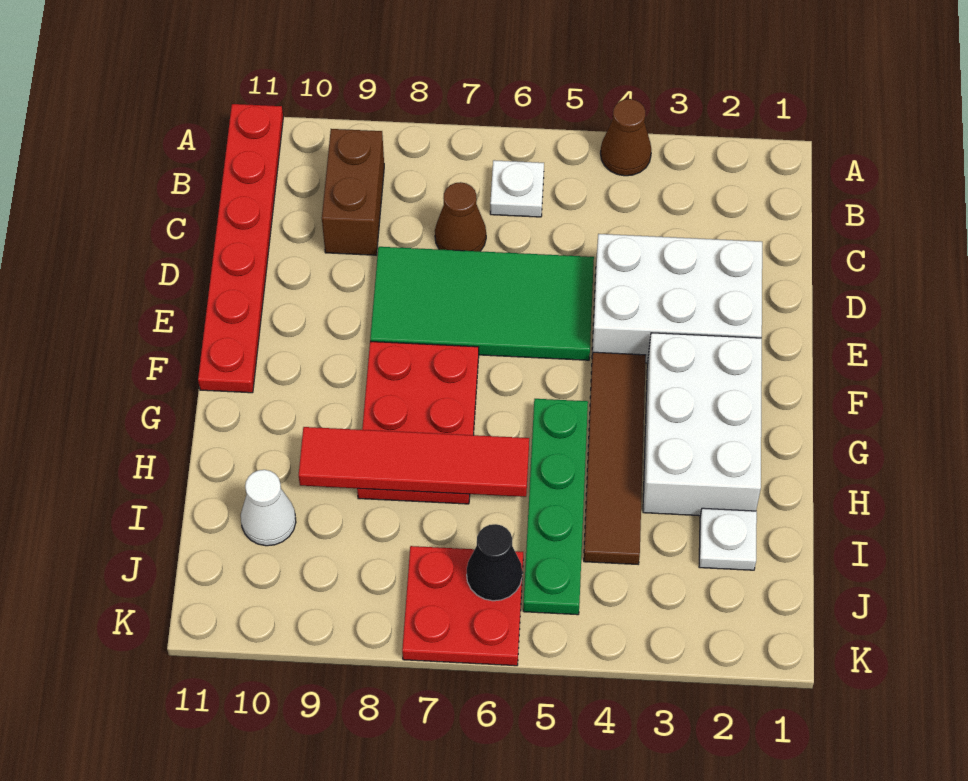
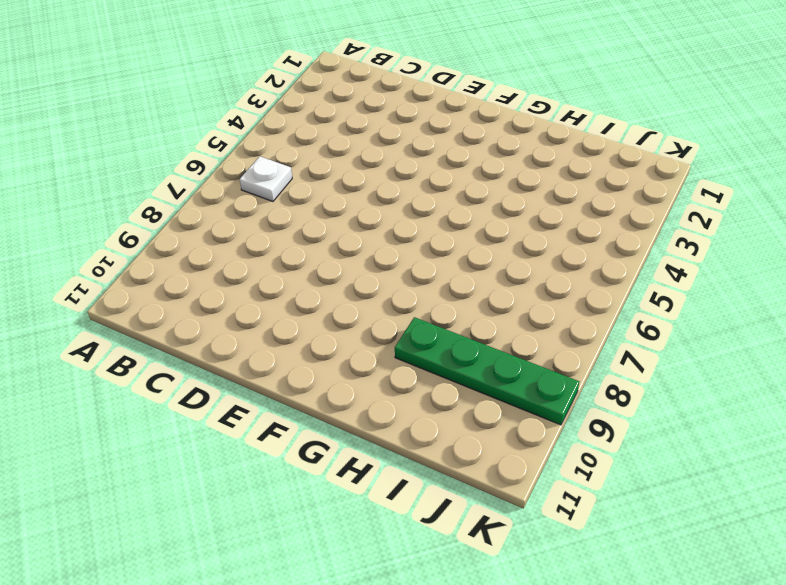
green 1x4 plate [395,317,579,425] -> green 1x4 plate moved to [523,399,588,615]
none -> brown 1x1 cone [600,99,651,176]
none -> red 1x6 plate [198,104,283,393]
none -> brown 1x2 brick [322,129,384,255]

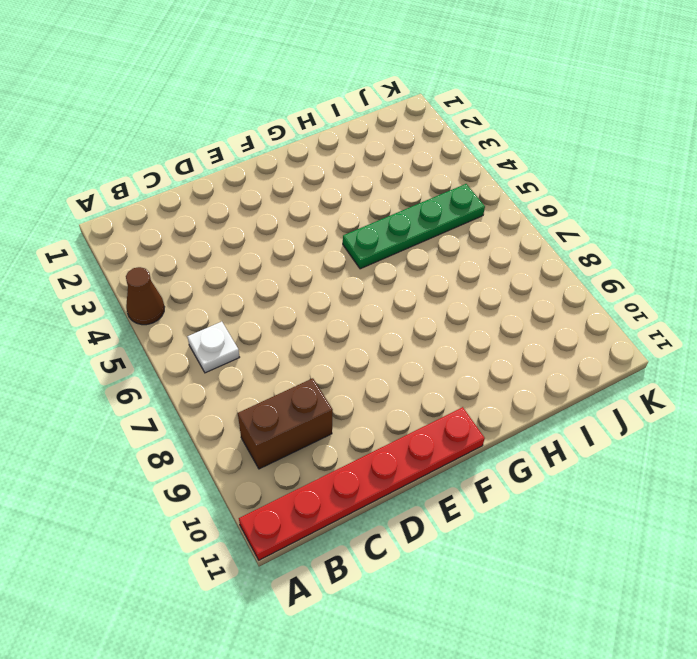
none -> brown 1x1 cone [435,182,486,251]
none -> white 2x3 brick [592,234,762,363]
none -> green 2x4 tile [370,247,594,360]

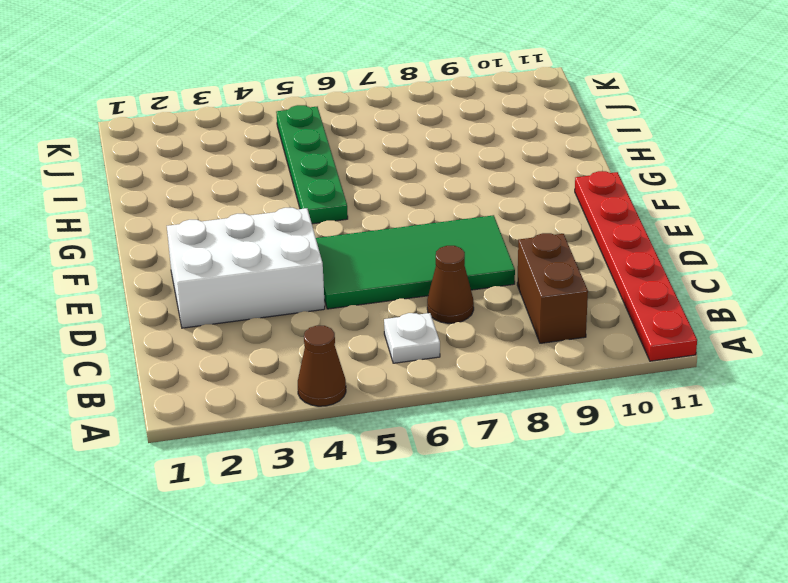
none -> white 2x3 brick [643,333,762,516]
none -> brown 1x4 tile [584,352,646,564]
none -> red 2x3 plate [357,341,479,504]

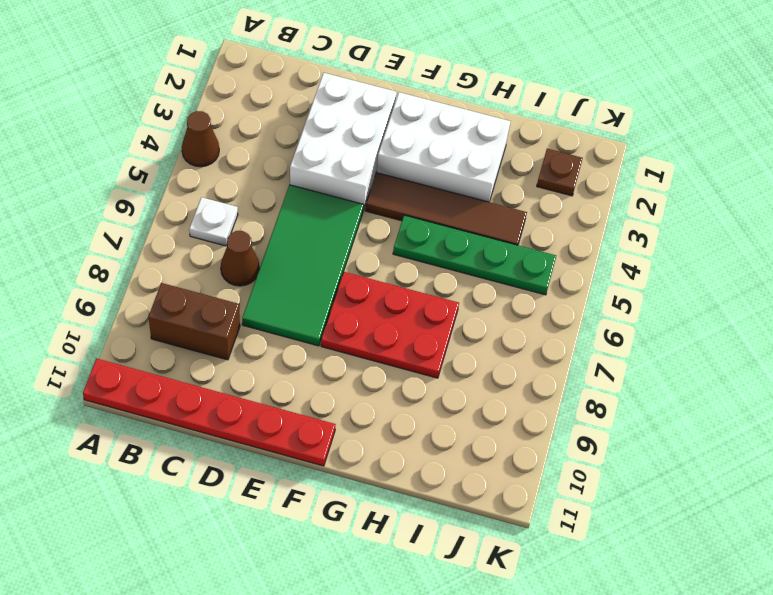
brown 1x1 plate [537,149,583,196] -> none
none -> white 1x1 plate [699,508,757,570]
none -> white 1x1 cone [241,470,296,546]
none -> red 2x2 plate [402,546,523,666]

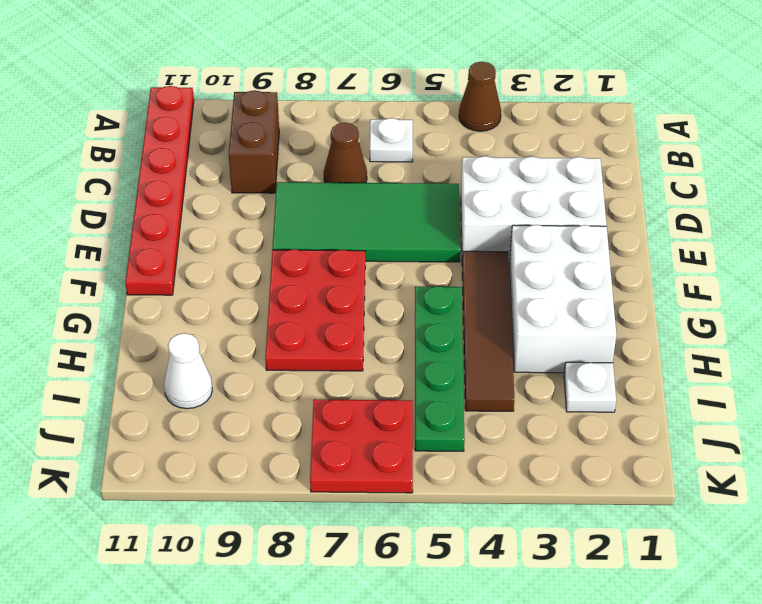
none -> red 1x4 tile [299,427,529,497]
none -> black 1x1 cone [467,524,522,601]

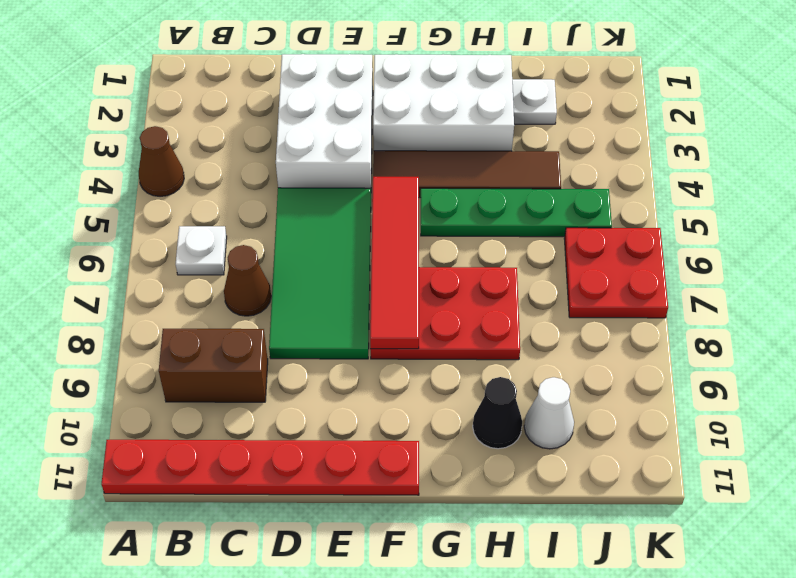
red 1x4 tile [370,177,419,349] -> red 1x4 tile moved to [299,427,529,497]
black 1x1 cone [473,377,522,449] -> black 1x1 cone moved to [467,524,522,601]

